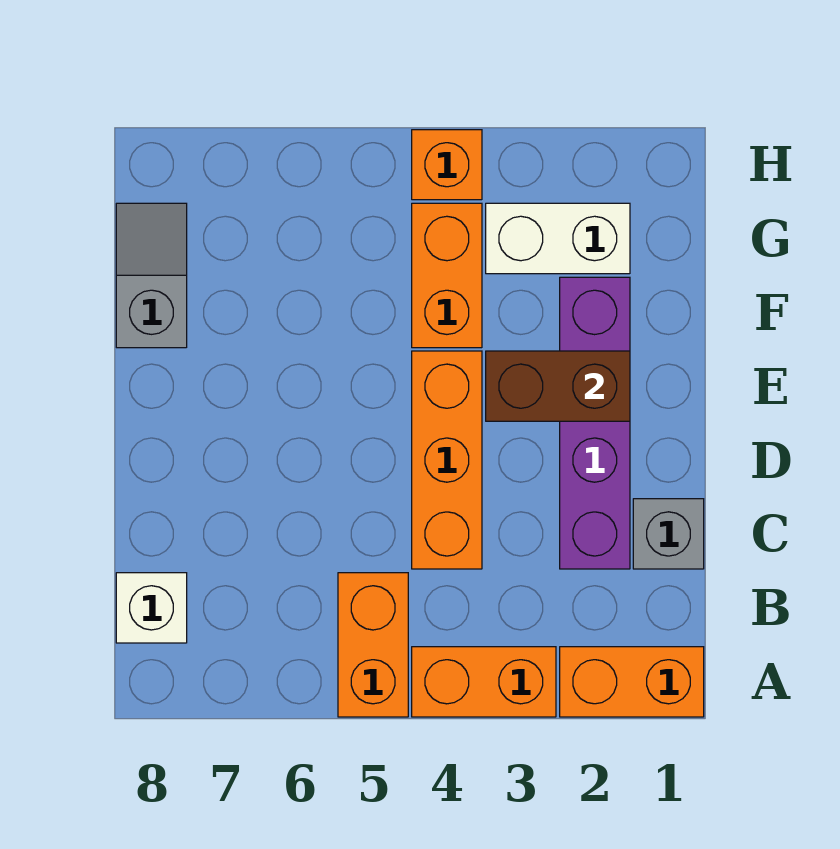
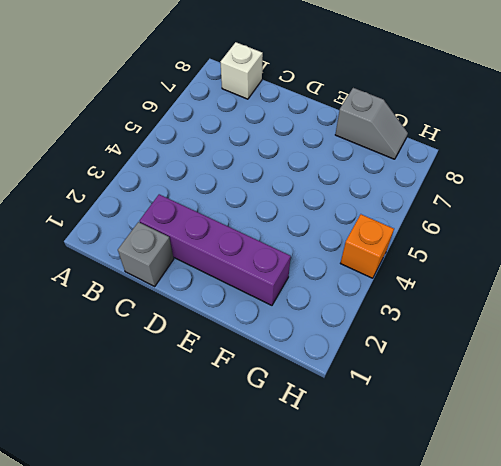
none -> orange 1x2 brick [560,647,704,717]
none -> orange 1x2 brick [412,647,556,717]
none -> orange 1x2 brick [338,573,408,717]

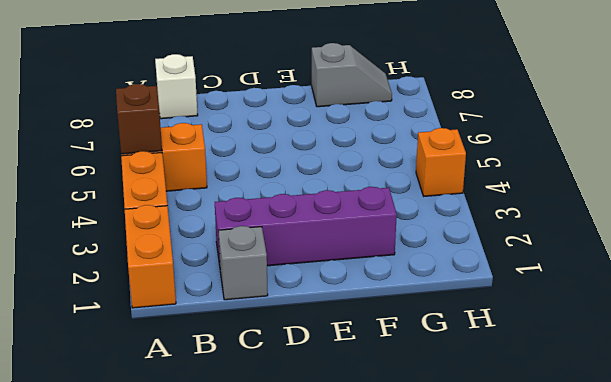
brown 1x1 brick [116,84,162,154] -> none
none -> orange 1x3 brick [412,351,482,569]
none -> orange 1x2 brick [412,203,482,348]
none -> white 1x2 brick [486,203,630,274]

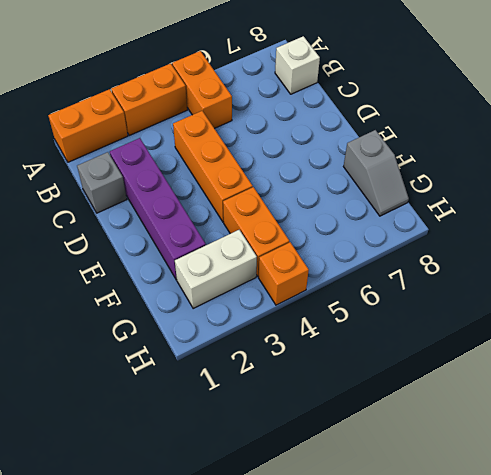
none -> brown 1x2 brick [486,351,630,421]

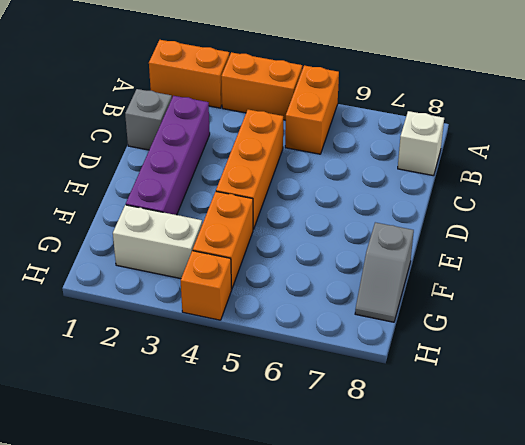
none -> brown 1x2 brick [486,351,630,421]

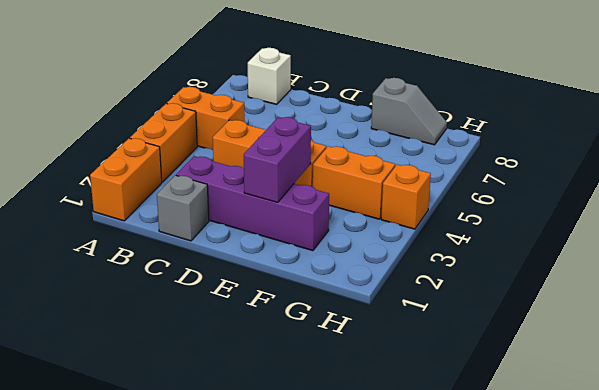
purple 1x2 brick [244,117,311,202] -> brown 1x2 brick [486,351,630,421]
none -> white 1x2 brick [486,203,630,274]

